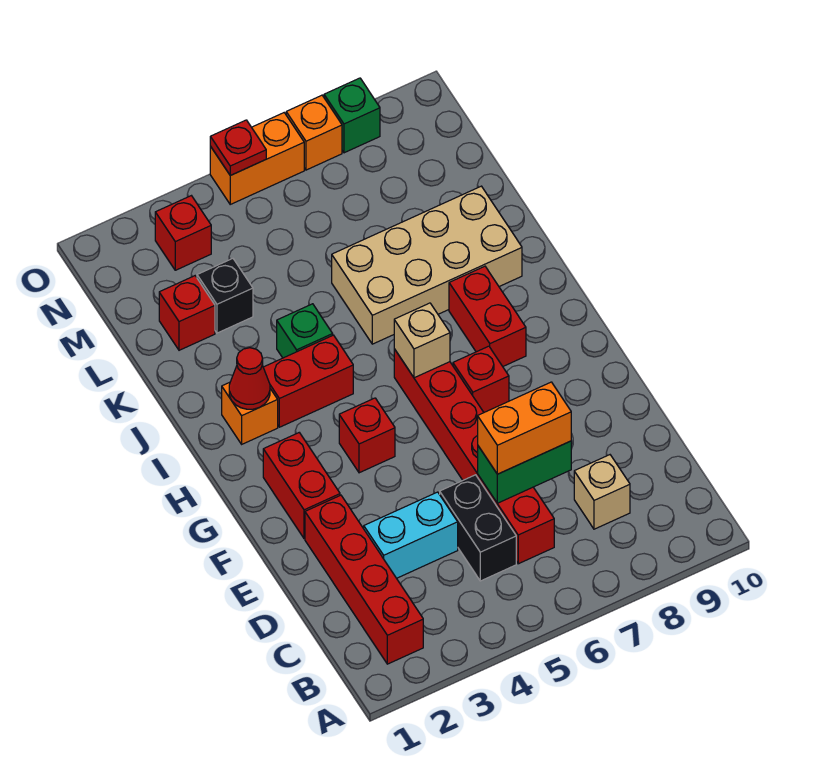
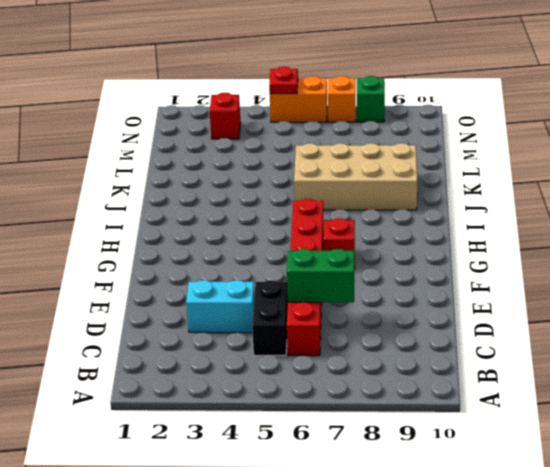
none -> red 1x4 brick [305,495,423,664]
none -> tan 1x1 brick [574,455,630,529]
none -> red 1x2 brick [263,433,340,539]

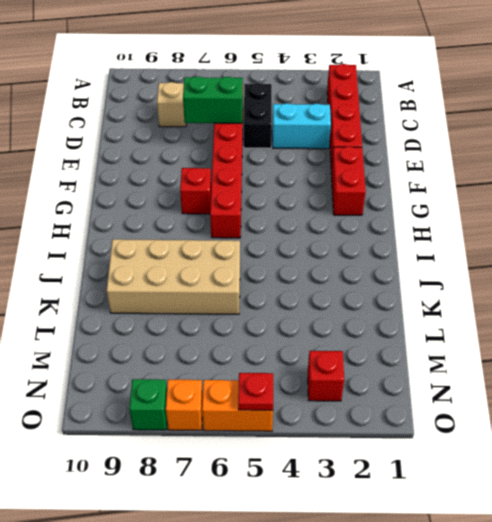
none -> red 1x1 brick [339,398,395,473]
none -> red 1x2 brick [449,266,526,366]
none -> orange 1x1 brick [222,382,278,444]

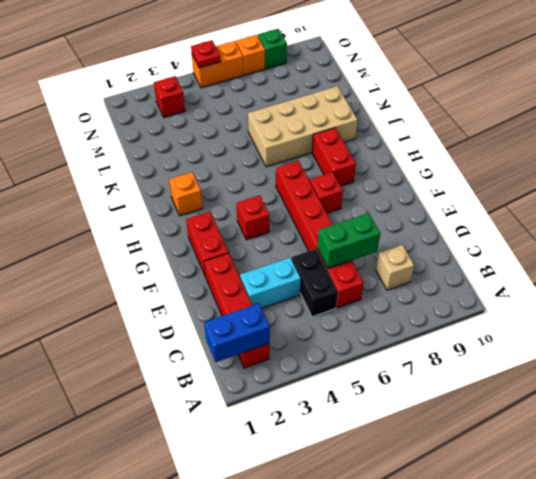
blue 1x2 brick [204,303,270,362] -> none
none -> red 1x2 brick [263,335,353,427]
none -> green 1x1 brick [277,304,333,358]
none -> red 1x1 brick [159,276,215,350]

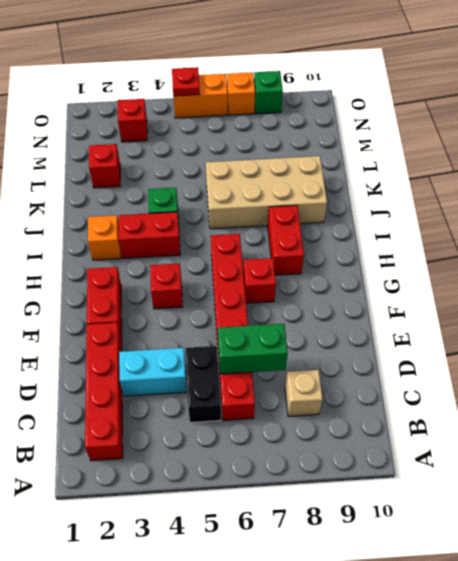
none -> black 1x1 brick [197,259,253,333]
none -> tan 1x1 brick [394,303,450,378]
none -> red 1x1 cone [229,348,270,409]

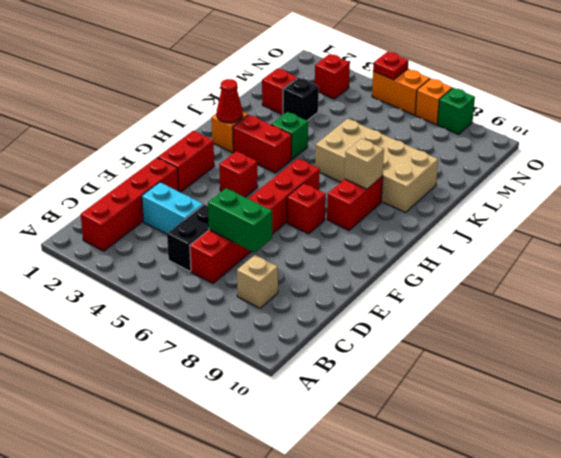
tan 1x1 brick [345,139,384,189] -> tan 1x1 brick moved to [394,303,450,378]
none -> orange 1x2 brick [478,382,571,474]

